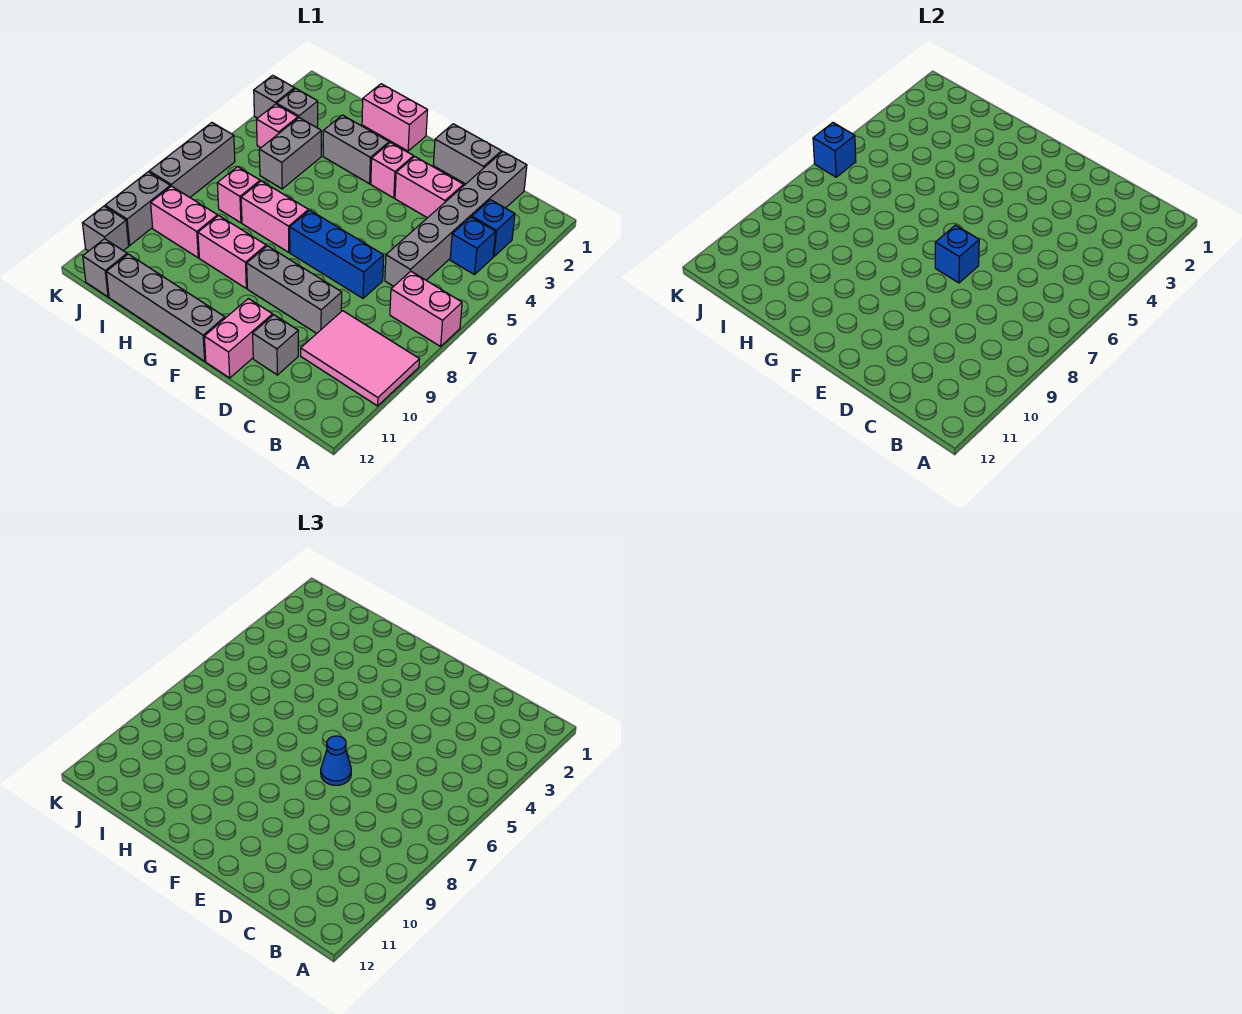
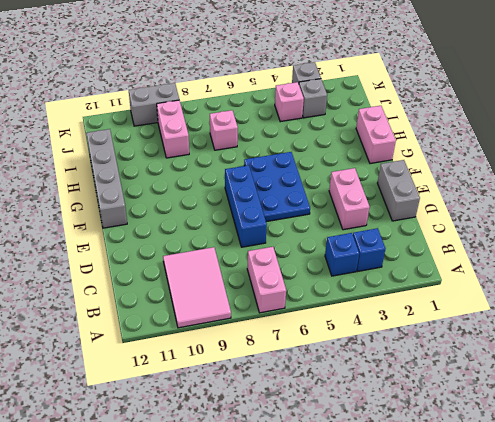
blue 2x3 plate [244,152,310,222] -> none
none -> grey 1x6 brick [385,152,527,286]
none -> grey 1x3 brick [247,246,342,333]
none -> grey 1x1 brick [253,315,298,375]
none -> pink 1x2 brick [204,299,273,378]

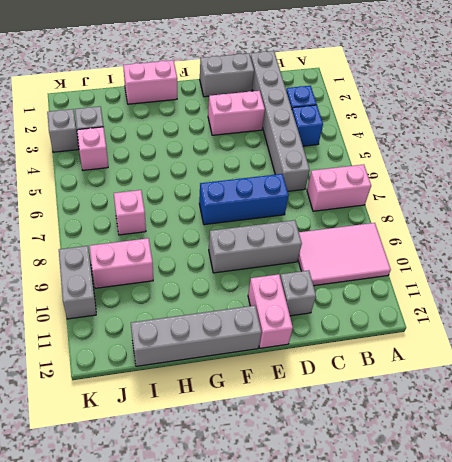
none -> pink 1x1 brick [371,143,414,198]
none -> grey 1x2 brick [323,115,389,184]
none -> pink 1x2 brick [241,181,308,252]
none -> pink 1x2 brick [198,216,266,288]

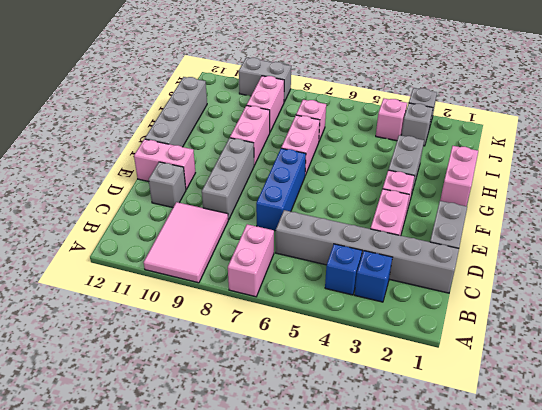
none -> grey 1x2 brick [259,118,321,189]
none -> grey 1x1 brick [83,239,127,297]
none -> grey 1x3 brick [149,123,235,197]
none -> grey 1x1 brick [83,206,129,251]

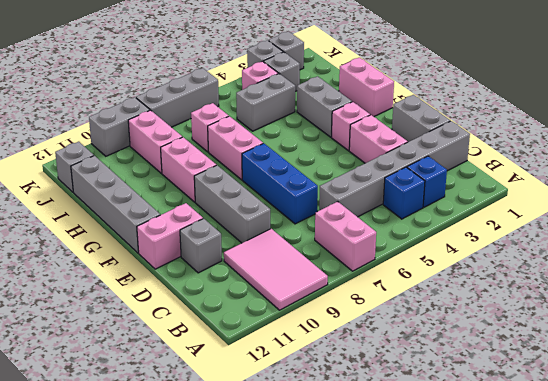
grey 1x1 brick [269,31,304,70] -> grey 1x1 brick moved to [83,206,129,251]
none -> blue 1x1 brick [935,225,979,283]
none -> blue 1x1 brick [813,123,856,177]
none -> blue 1x1 cone [321,736,351,785]

